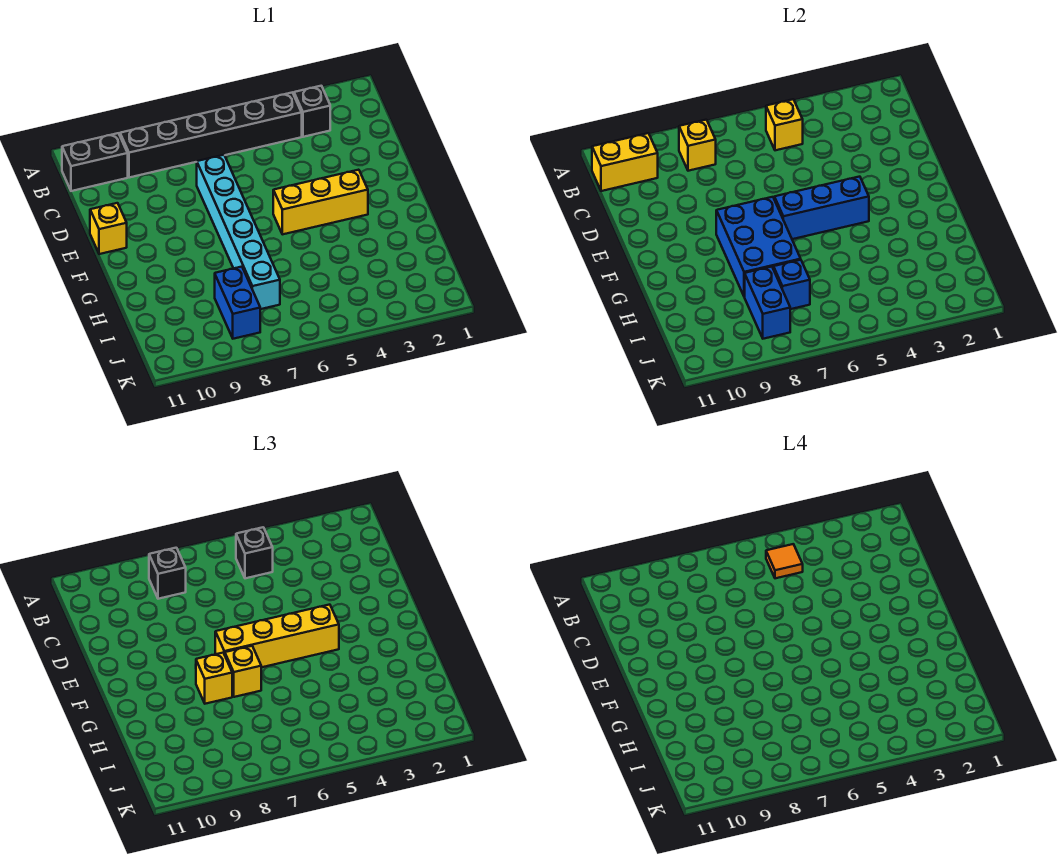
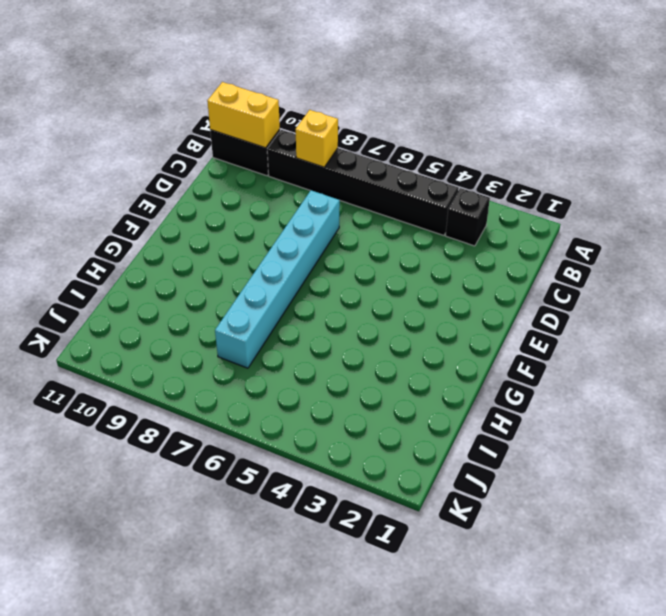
none -> yellow 1x1 brick [90,203,127,254]
none -> yellow 1x3 brick [273,170,368,234]
none -> blue 1x2 brick [215,267,260,339]

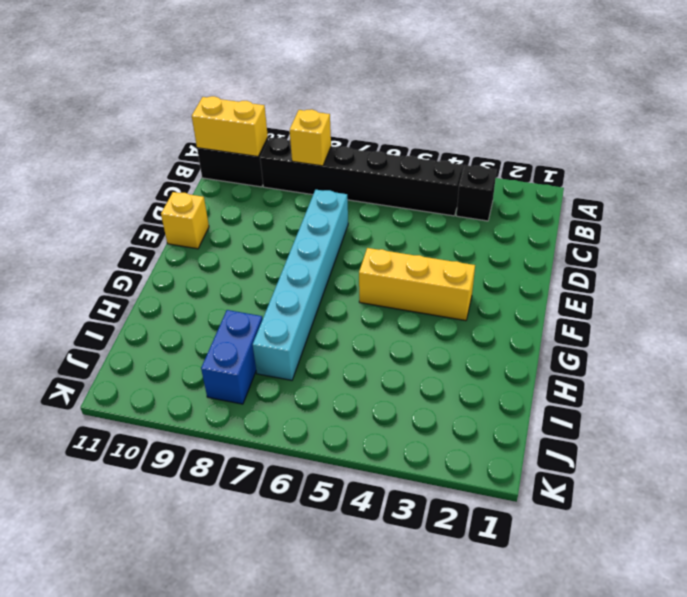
none -> yellow 1x1 brick [766,99,803,150]
none -> blue 1x3 brick [774,177,869,239]
none -> blue 2x3 brick [716,197,801,297]

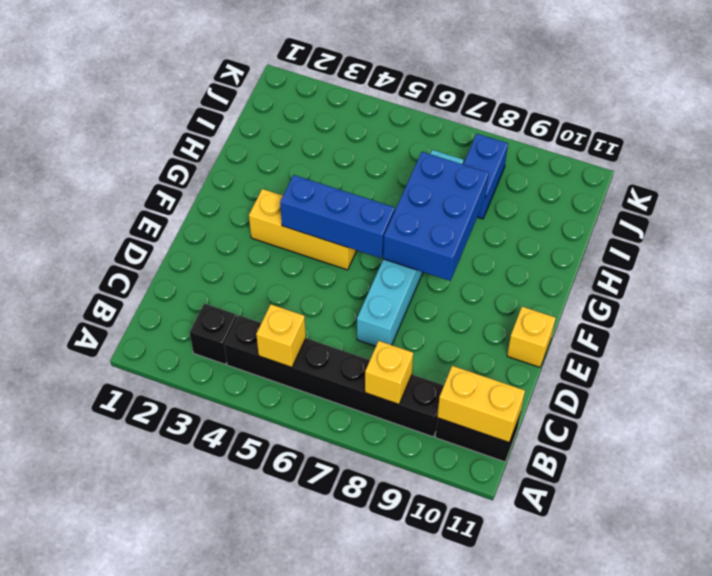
none -> blue 1x1 brick [774,260,810,309]
none -> blue 1x2 brick [745,267,790,339]
none -> black 1x1 brick [236,527,273,578]

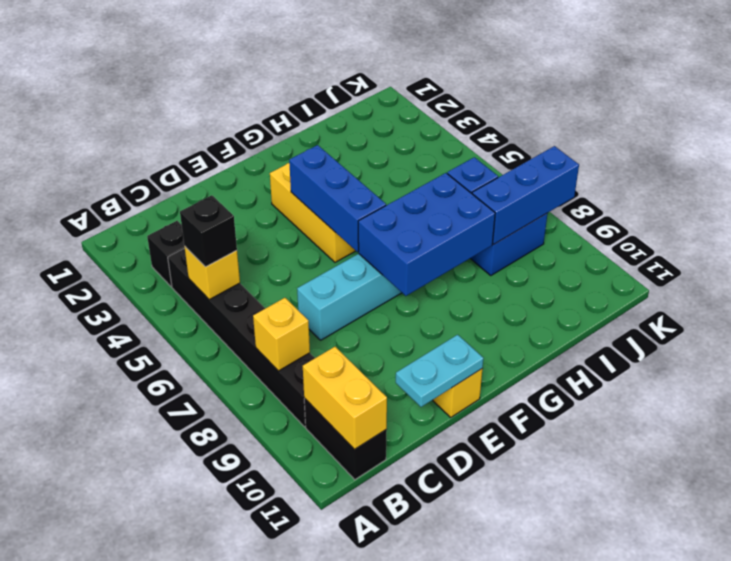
cyan 1x2 plate [396,335,483,407] -> none
blue 1x3 brick [472,146,579,244] -> blue 1x2 brick [745,267,790,339]
none -> black 1x1 brick [149,548,186,599]
none -> yellow 1x4 brick [215,605,339,667]
none -> yellow 1x1 brick [225,646,261,697]

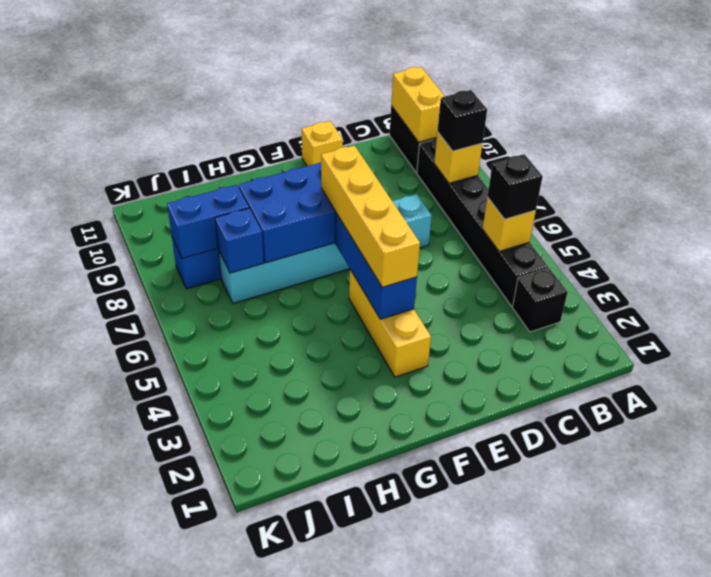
none -> yellow 1x1 brick [225,646,261,697]
none -> yellow 1x1 brick [196,653,232,704]
none -> orange 1x1 tile [766,544,803,578]

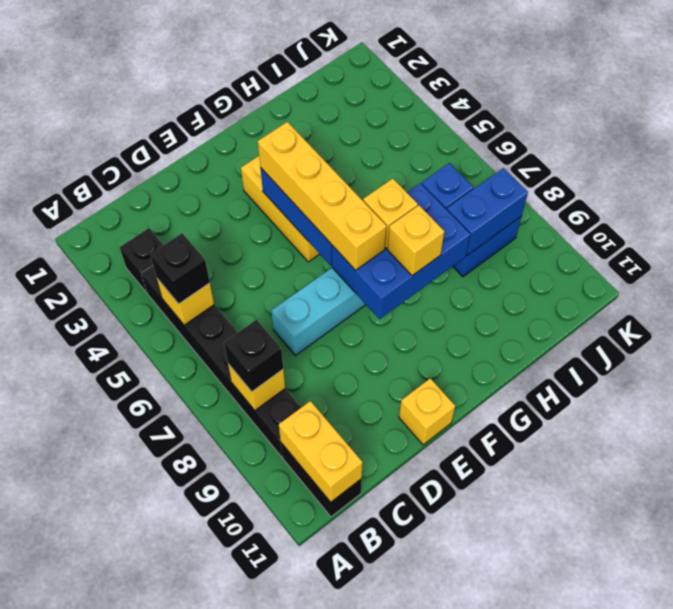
none -> orange 1x1 tile [766,544,803,578]

